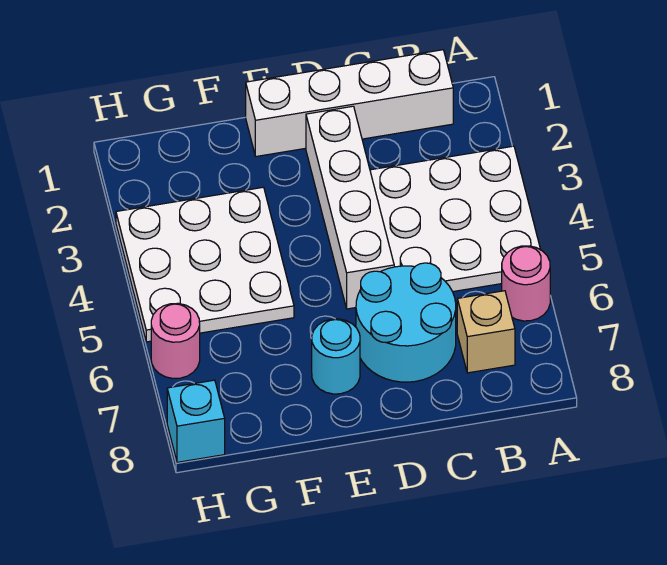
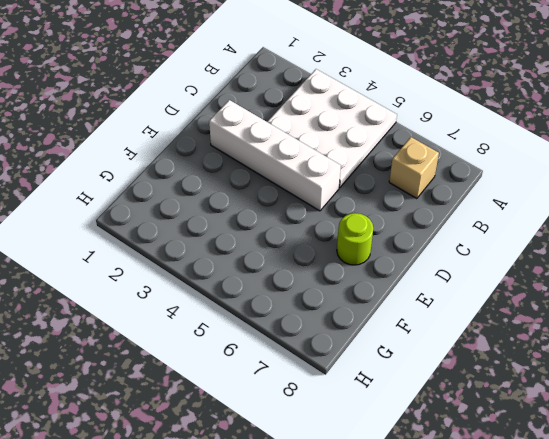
lime 1x1 round brick [337,213,373,265] -> cyan 1x1 round brick [312,319,360,394]
none -> pink 1x1 round brick [502,246,550,321]
none -> white 1x4 brick [246,50,453,156]

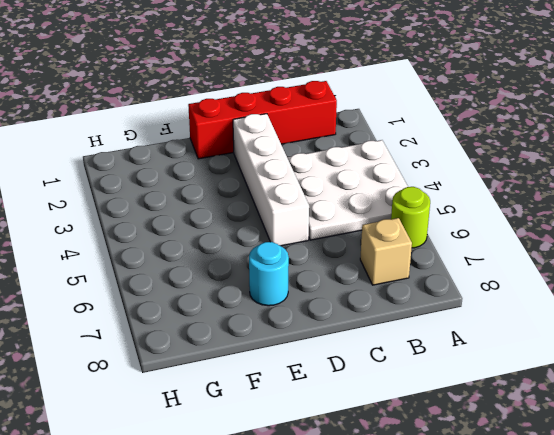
lime 1x1 round brick [391,187,430,248] -> pink 1x1 round brick [502,246,550,321]
red 1x4 brick [188,81,337,159] -> white 1x4 brick [246,50,453,156]
none -> cyan 2x2 round brick [356,263,456,382]
none -> white 3x3 plate [116,187,294,342]

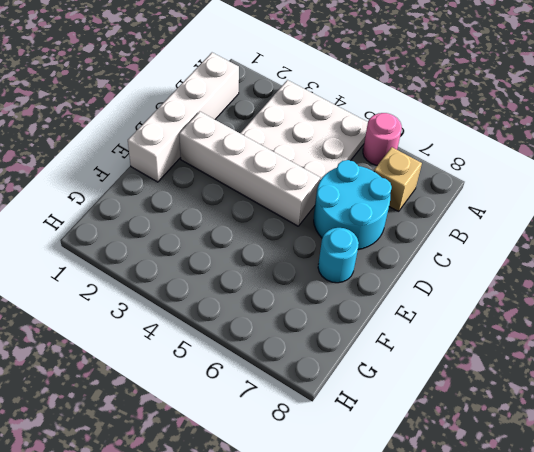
none -> white 3x3 plate [116,187,294,342]
none -> pink 1x1 round brick [151,303,200,378]

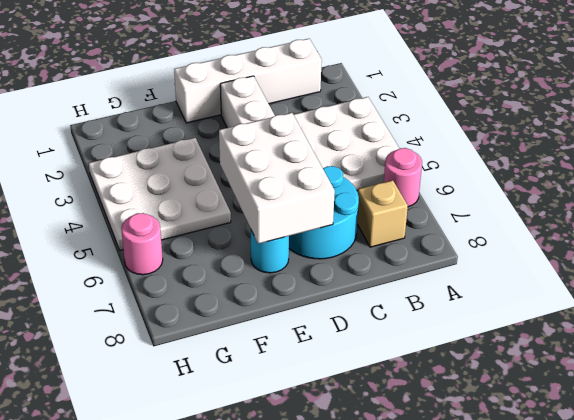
white 2x3 brick [219,113,335,244] -> none
none -> cyan 1x1 brick [167,380,225,462]

